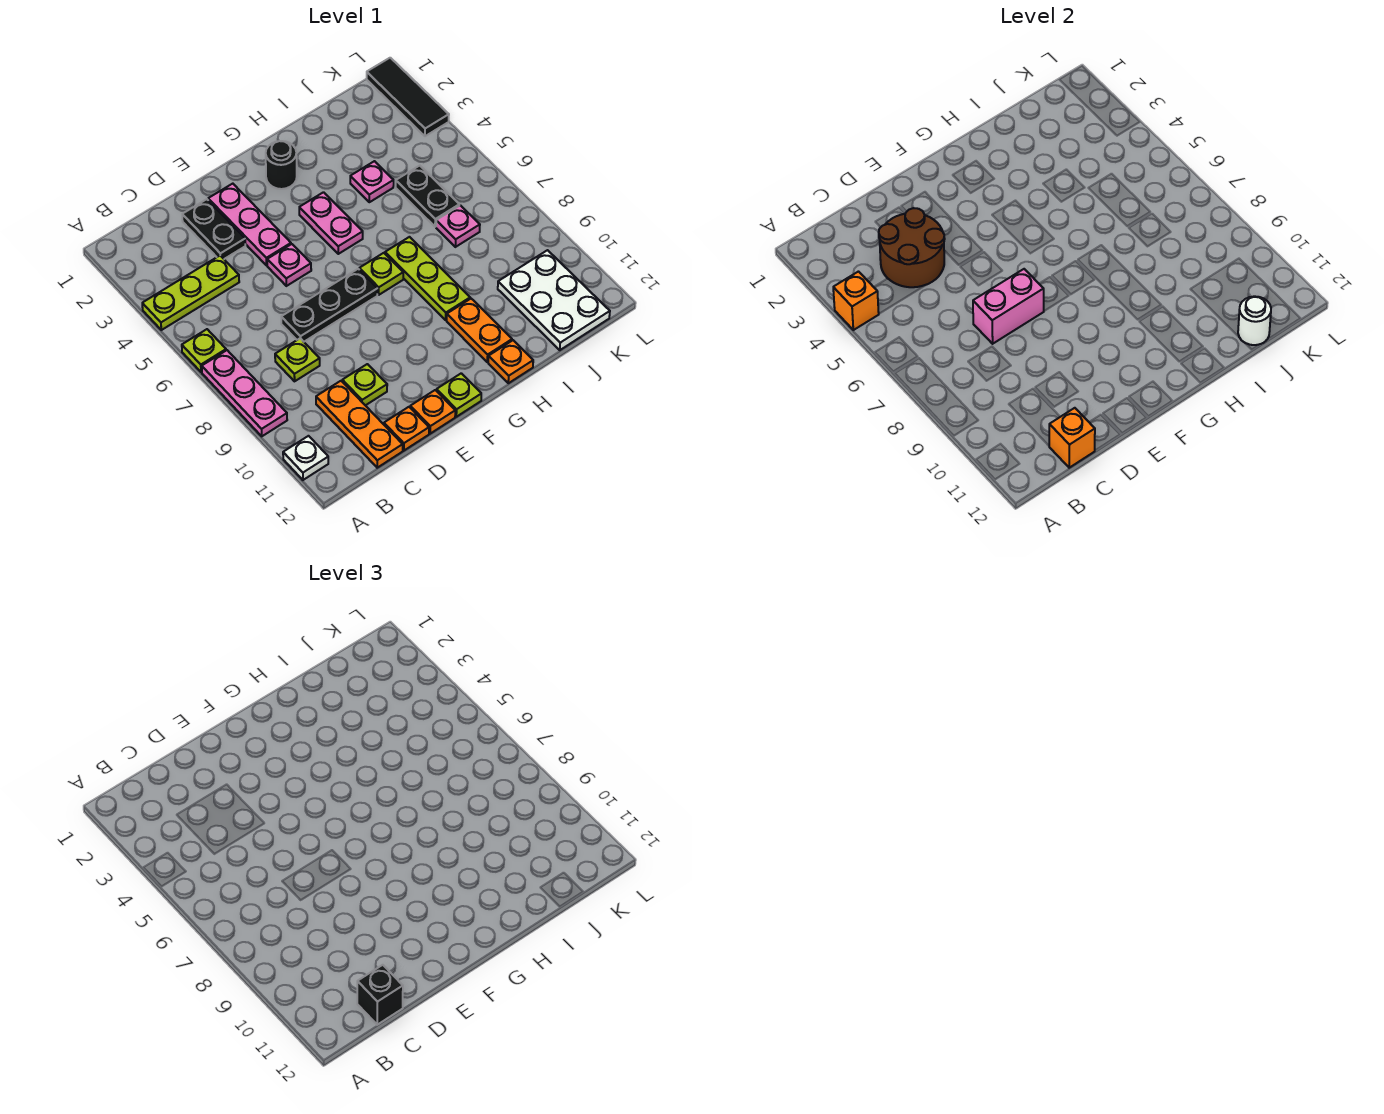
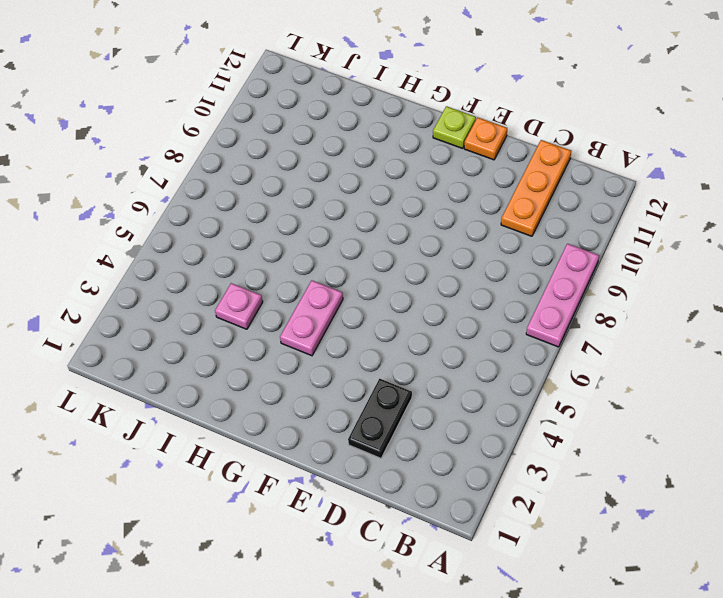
none -> lime 1x3 plate [142,256,239,330]
none -> lime 1x1 plate [182,329,226,372]
none -> white 1x1 plate [283,436,328,480]
none -> lime 1x1 plate [275,338,320,381]

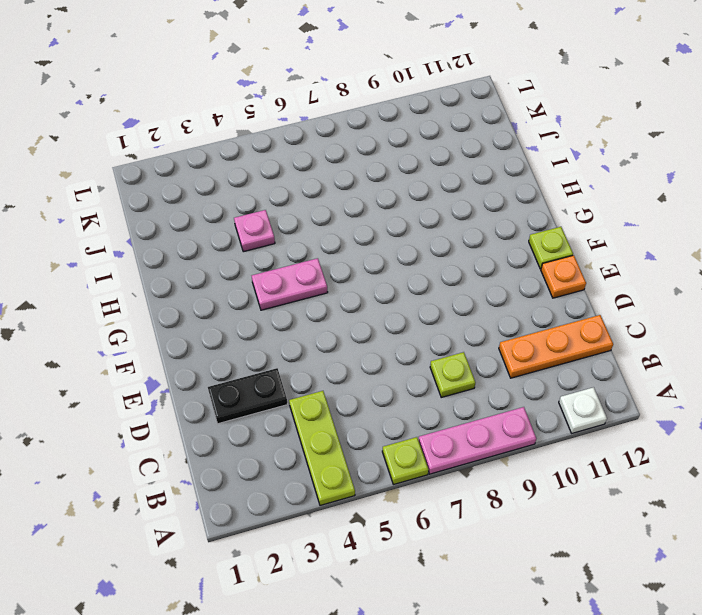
none -> black 1x3 plate [281,269,378,342]
none -> lime 1x1 plate [342,364,387,405]
none -> orange 1x1 plate [384,407,429,451]
none -> pink 1x3 plate [208,184,291,265]

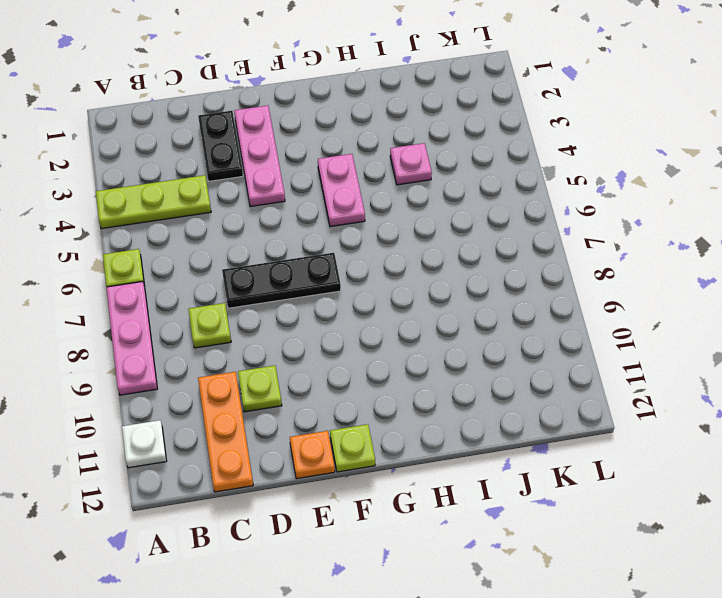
none -> orange 1x1 plate [384,407,429,451]
none -> pink 1x1 plate [267,244,311,286]
none -> black 1x1 round brick [266,141,297,189]
none -> lime 1x1 plate [359,253,403,295]

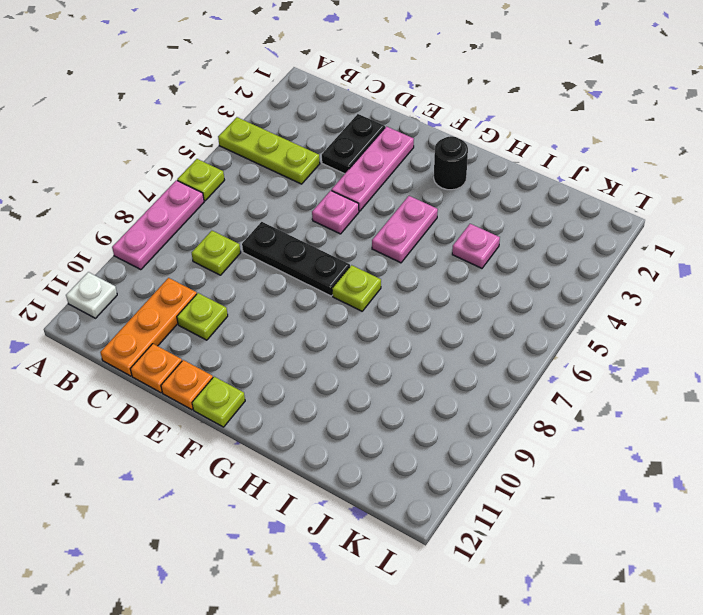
none -> lime 1x3 plate [385,237,470,320]
none -> orange 1x2 plate [447,299,512,362]
none -> orange 1x1 plate [488,340,533,383]
none -> black 1x2 plate [396,166,459,227]

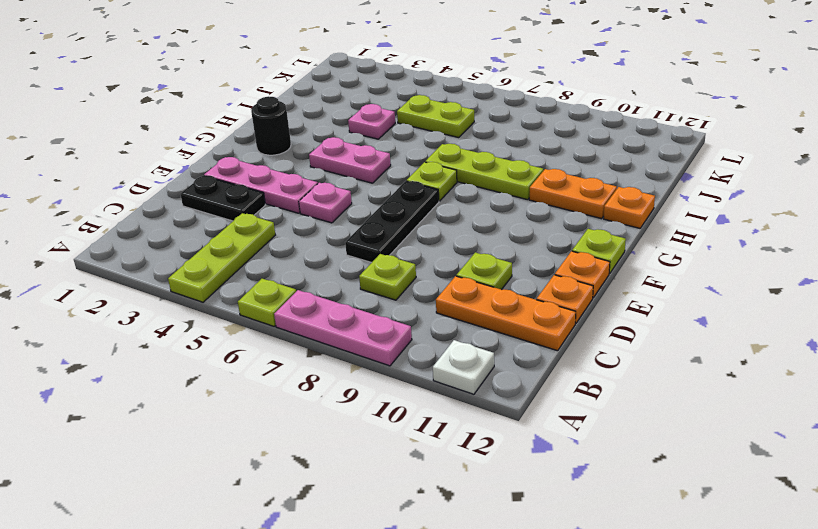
lime 1x2 plate [397,95,474,138] -> black 1x2 plate [396,166,459,227]
none -> pink 1x1 plate [436,205,480,247]
none -> white 2x3 plate [498,250,610,350]
none -> black 1x3 tile [367,58,449,136]
none -> orange 1x1 brick [833,272,879,330]

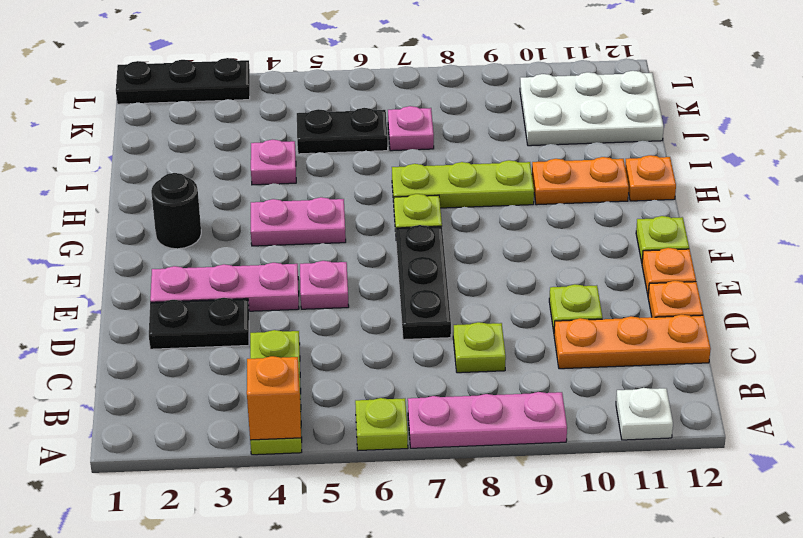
black 1x3 plate [116,58,250,104] -> black 1x3 tile [367,58,449,136]
none -> brown 2x2 round brick [879,208,945,287]
none -> orange 1x1 brick [1049,408,1095,468]
none -> pink 1x2 brick [973,269,1044,344]
none -> white 1x1 round brick [1238,296,1271,345]

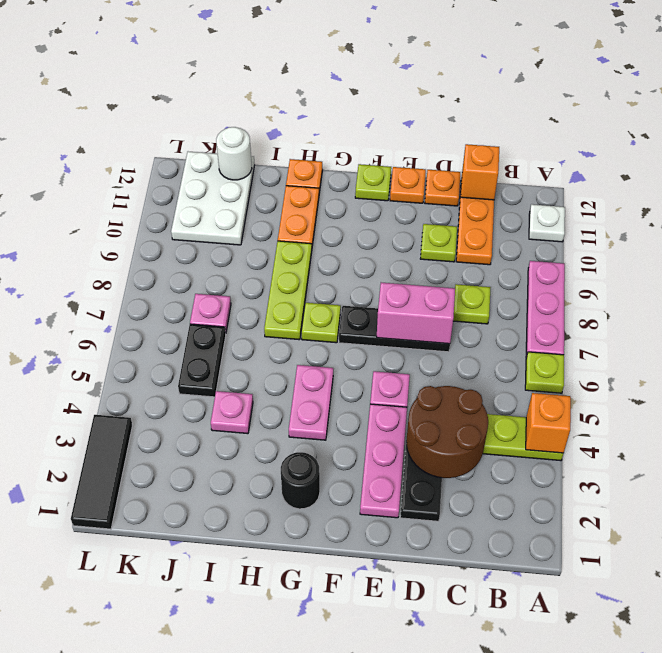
none -> black 1x1 brick [357,965,403,1025]

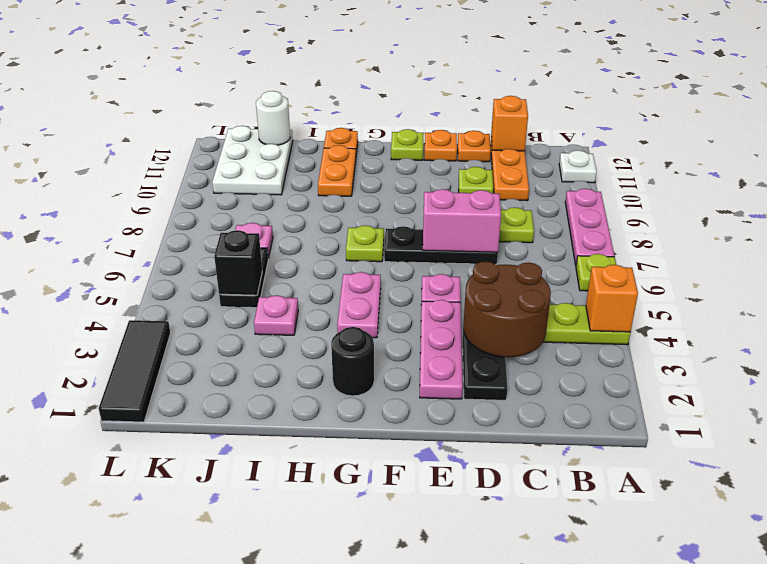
black 1x1 brick [214,230,262,295] -> black 1x1 brick moved to [357,965,403,1025]
none -> lime 1x3 plate [385,237,470,320]

